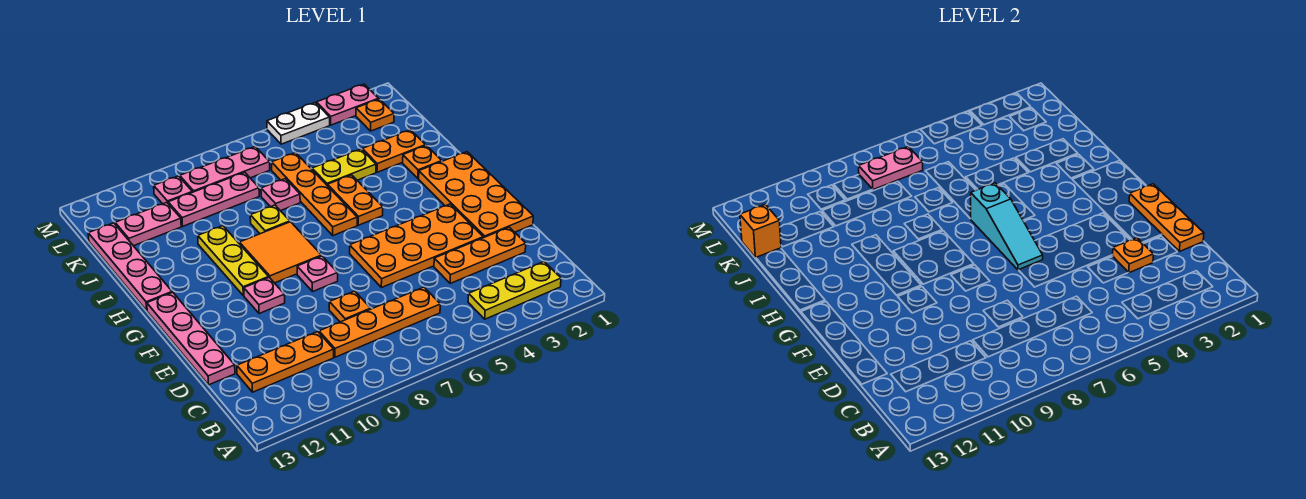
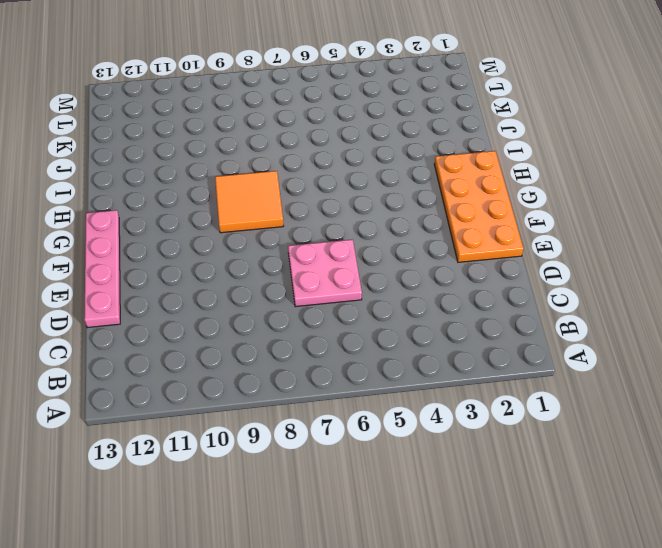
pink 2x2 plate [288,239,362,307] -> orange 2x4 plate [350,204,483,288]
none -> yellow 1x3 plate [468,262,561,319]
none -> orange 1x4 plate [319,287,440,357]
none -> orange 1x3 plate [237,332,334,392]
none -> orange 1x3 plate [434,227,526,284]

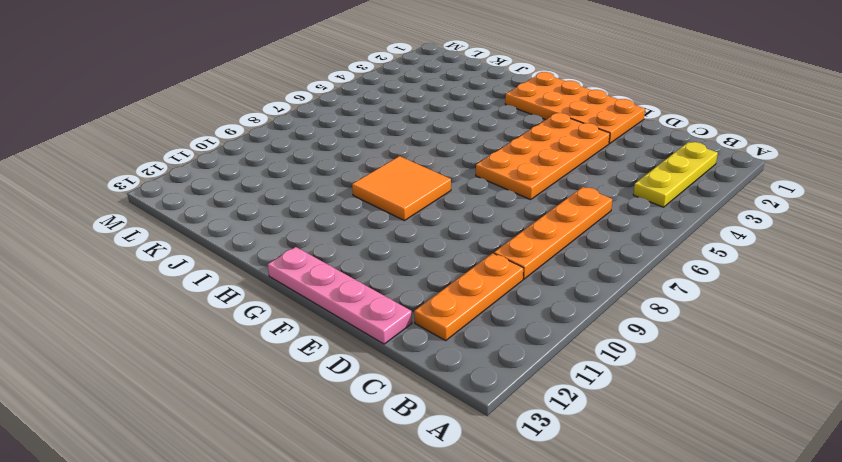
none -> orange 1x3 plate [434,227,526,284]
none -> orange 1x1 plate [329,291,371,322]
none -> pink 1x1 plate [297,256,338,292]
none -> pink 1x1 plate [244,278,285,314]

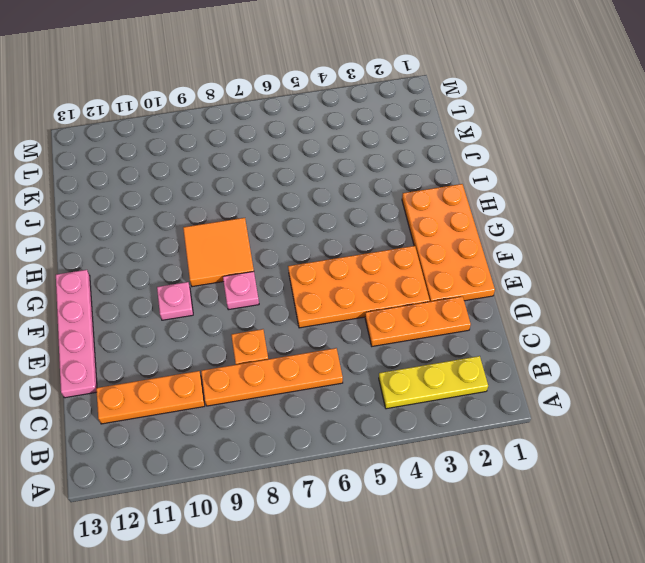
none -> yellow 1x3 plate [198,226,269,296]
none -> orange 1x2 plate [328,175,383,225]
none -> orange 1x4 plate [272,153,357,236]
none -> pink 1x4 plate [88,223,172,310]

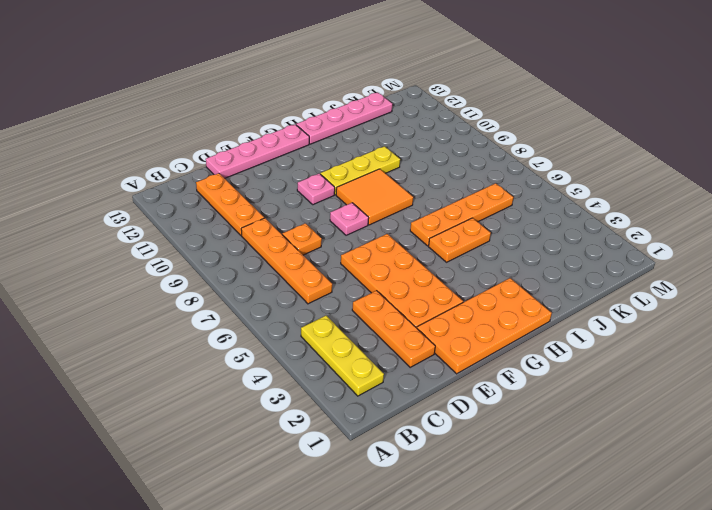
none -> orange 1x1 plate [403,145,442,178]
none -> yellow 1x1 plate [250,205,290,234]
none -> orange 1x2 plate [362,130,426,172]
none -> yellow 1x2 plate [312,149,376,186]

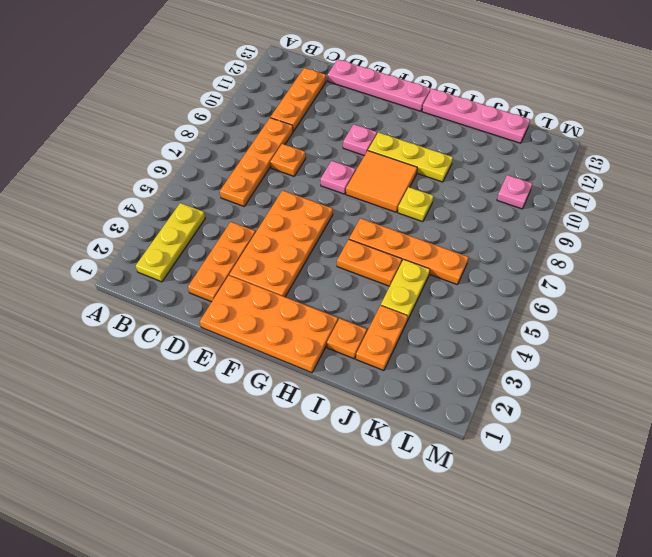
none -> pink 1x1 plate [261,179,300,211]
none -> pink 1x3 plate [168,172,259,226]
none -> pink 1x2 plate [115,202,181,246]
none -> orange 1x1 plate [356,99,394,131]

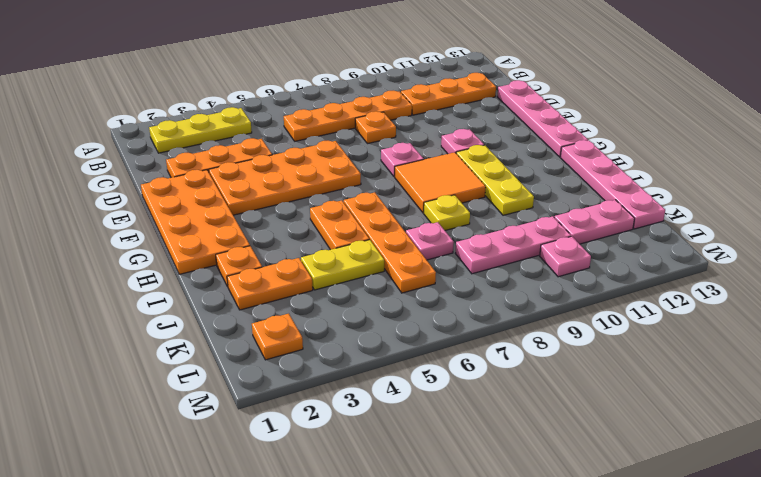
none -> pink 1x3 plate [180,147,270,192]
none -> pink 1x2 plate [316,84,379,125]
none -> white 1x2 plate [267,103,330,144]
none -> orange 1x3 plate [1129,184,1204,252]

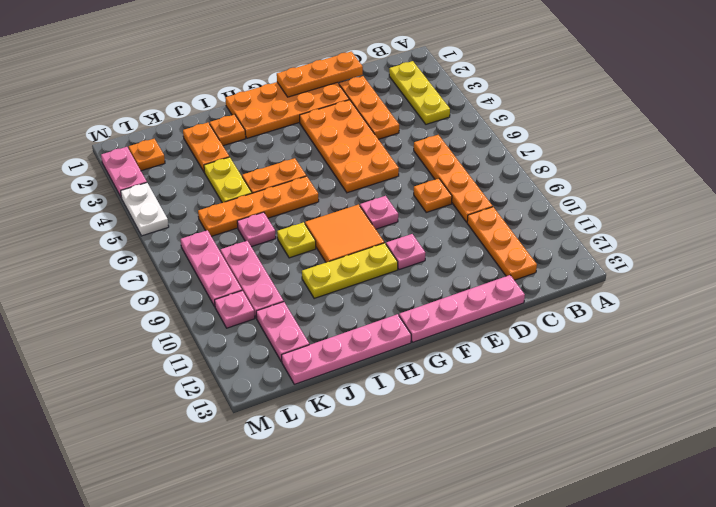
none -> orange 1x1 plate [1113,238,1153,273]
none -> cyan 1x3 slope [971,183,1043,270]
none -> orange 1x1 brick [740,205,781,258]
none -> pink 1x2 plate [859,147,923,190]

